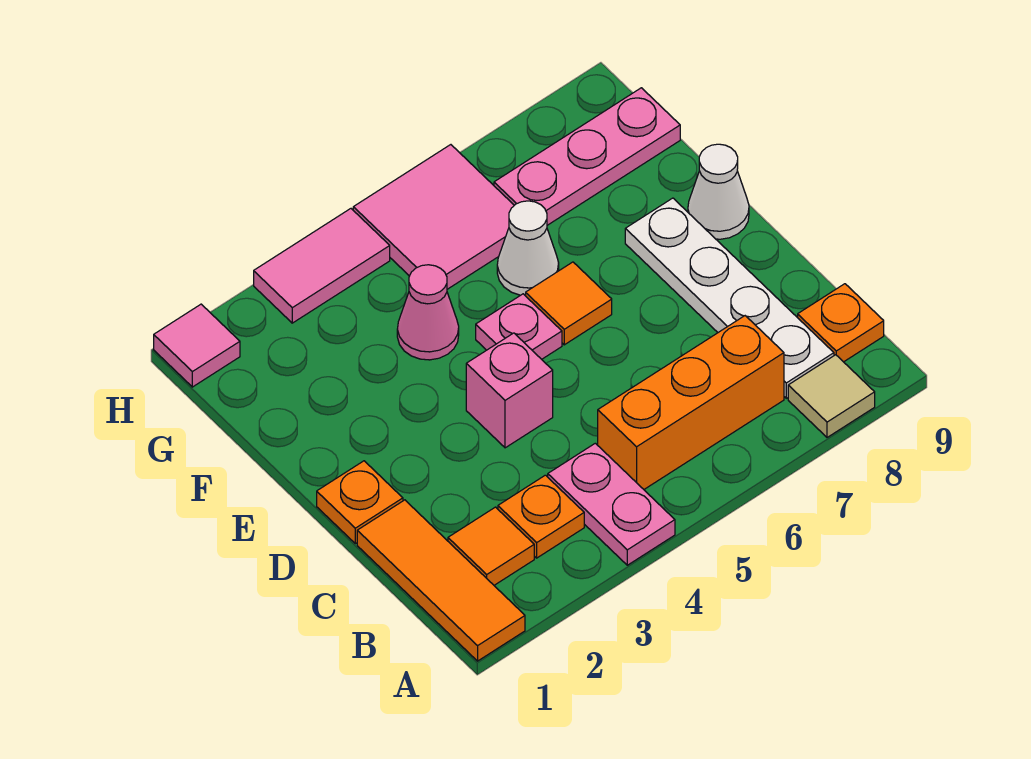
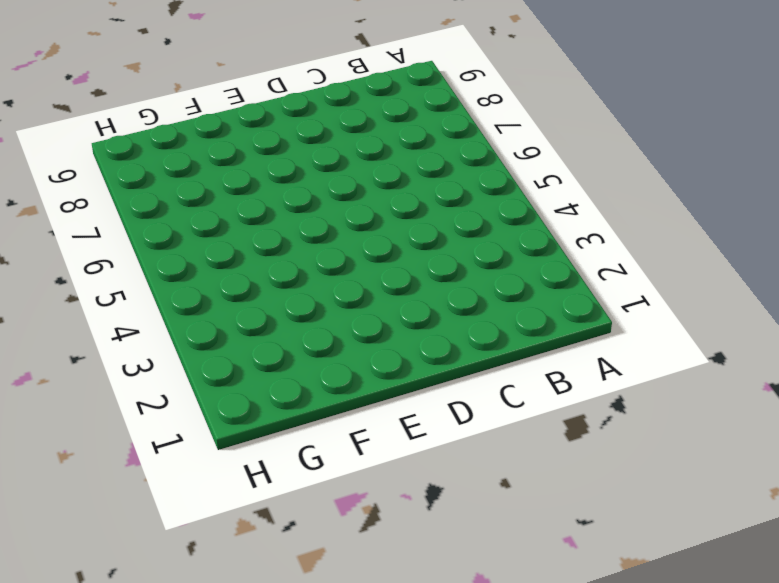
none -> orange 1x3 tile [357,500,525,661]
none -> pink 1x2 plate [548,443,675,565]
none -> tan 1x1 tile [788,355,875,437]

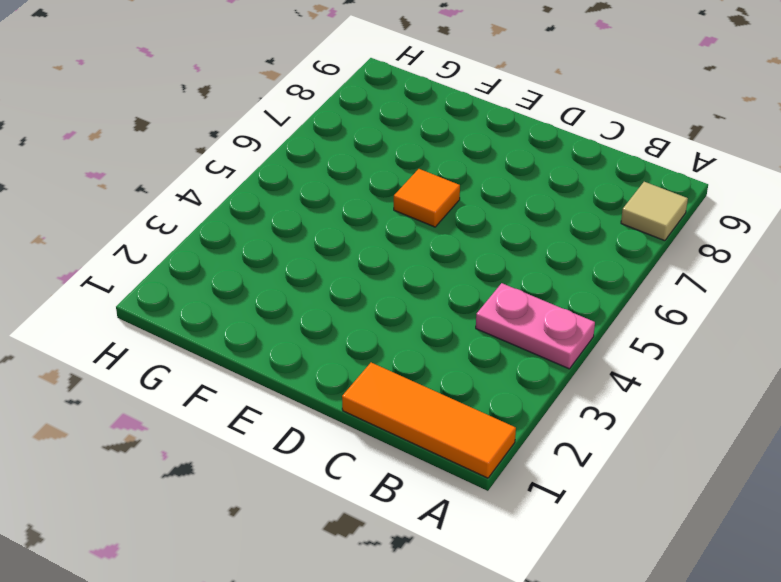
none -> orange 1x1 tile [448,507,534,585]
none -> orange 1x1 plate [498,475,584,558]
none -> orange 1x3 brick [598,316,784,489]

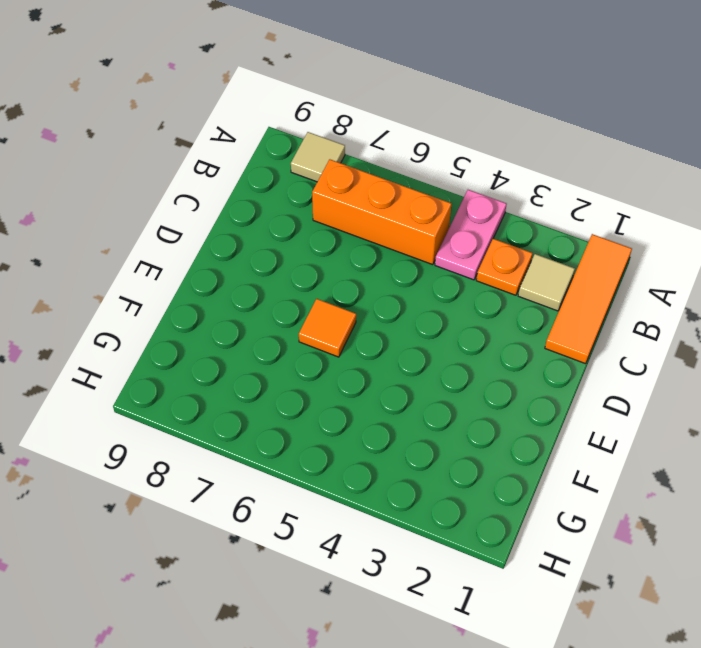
tan 1x1 tile [518,254,575,311] -> orange 1x1 tile [448,507,534,585]
none -> white 1x4 plate [625,198,834,398]
none -> orange 1x1 plate [798,284,884,362]
none -> orange 1x1 plate [317,461,403,544]

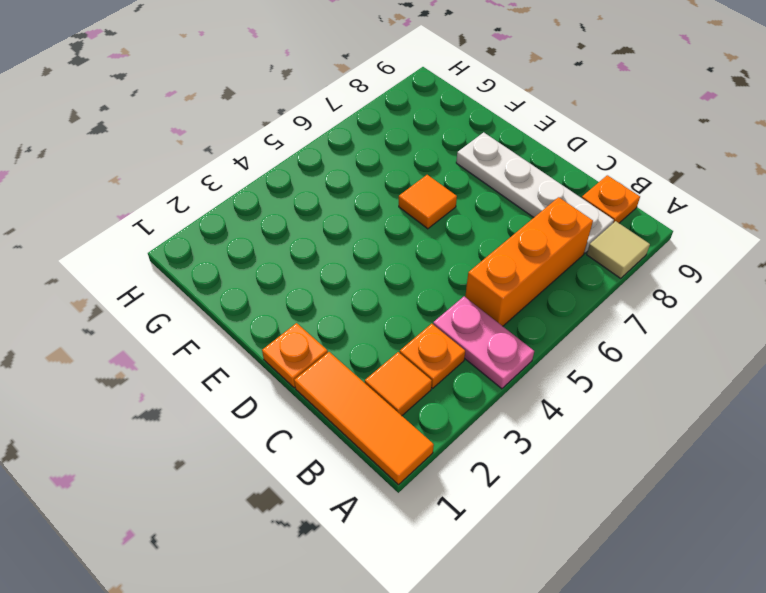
none -> pink 1x1 brick [466,333,553,448]
none -> pink 1x1 plate [476,294,562,359]
none -> white 1x1 cone [688,144,749,239]

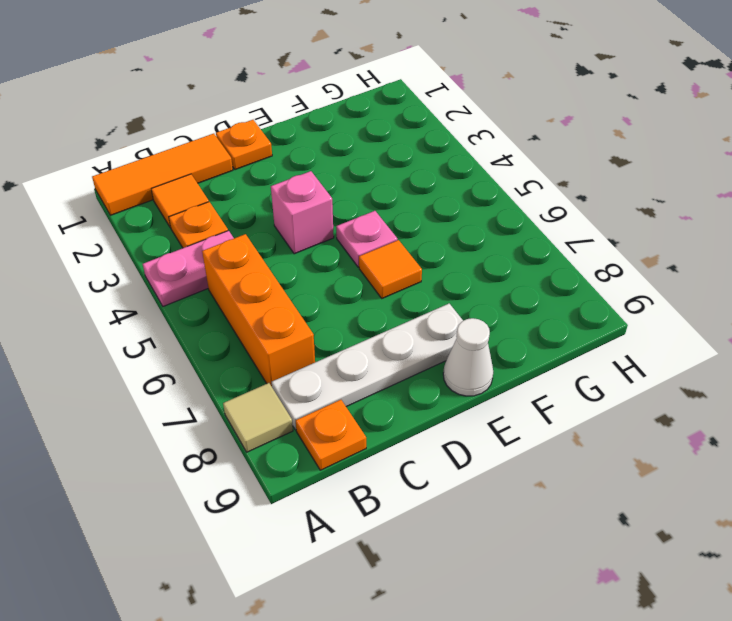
none -> pink 1x1 cone [397,265,459,360]
none -> white 1x1 cone [497,201,559,296]
none -> pink 2x2 tile [353,145,514,289]

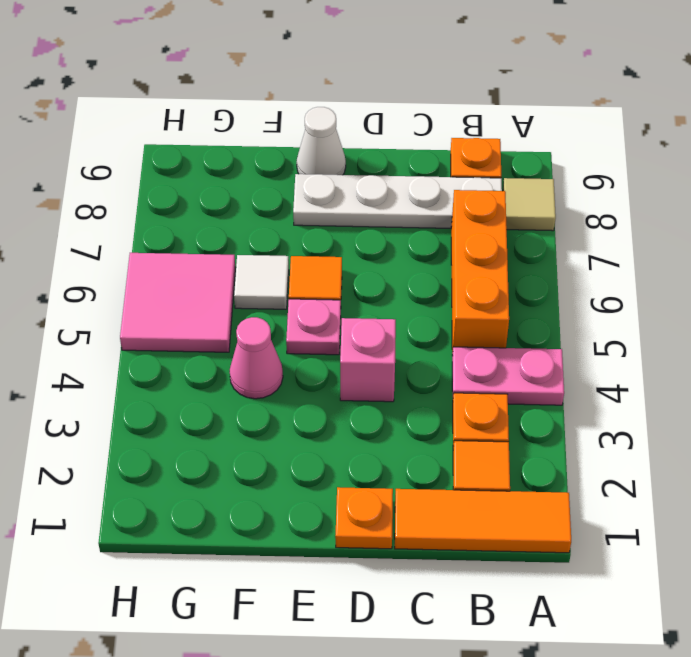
white 1x1 tile [234,255,289,309] -> white 1x1 cone [497,201,559,296]
none -> pink 1x3 plate [494,88,680,225]
none -> pink 1x1 tile [154,304,240,387]
none -> pink 1x2 tile [254,209,390,323]

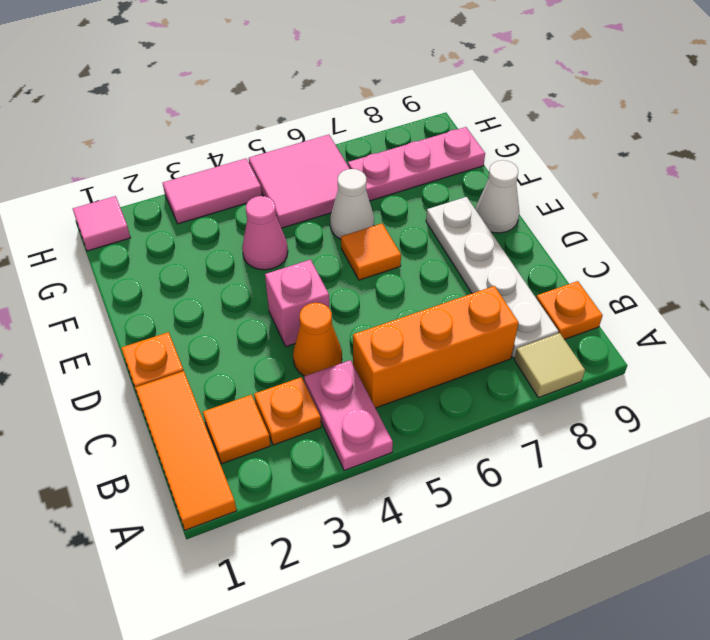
orange 1x1 cone [293,303,342,376] -> none
none -> pink 1x1 plate [476,294,562,359]

